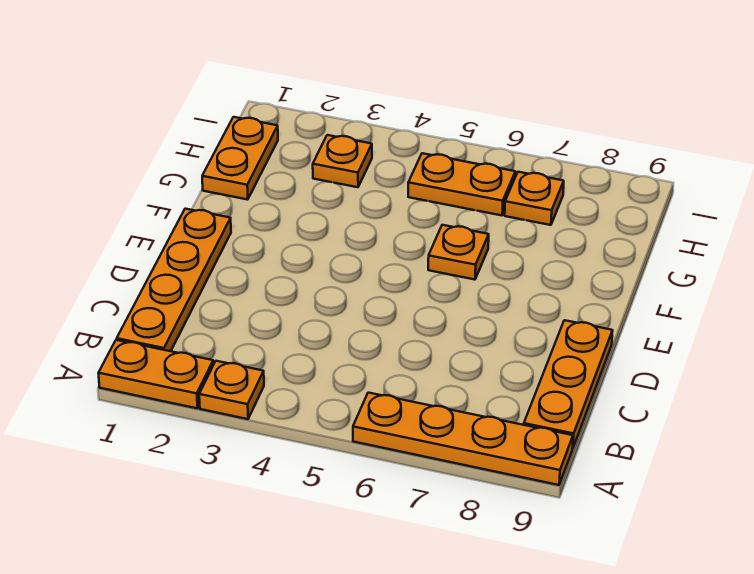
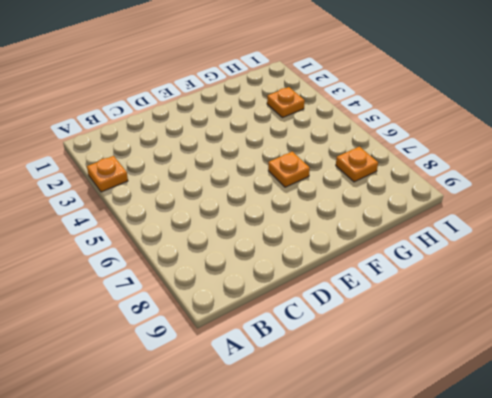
none -> orange 1x2 plate [99,340,213,408]
none -> orange 1x4 plate [353,393,573,485]

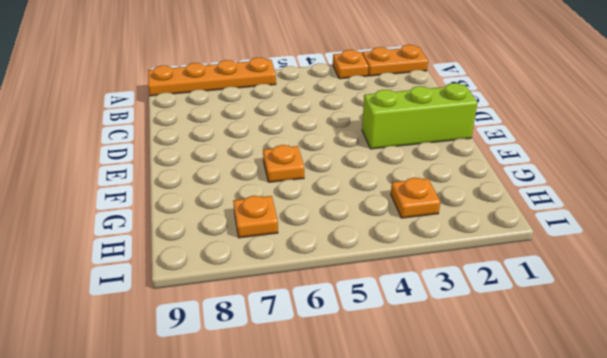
lime 1x3 brick [362,83,478,149] -> orange 1x4 plate [117,209,231,351]
none -> orange 1x3 plate [524,320,613,447]
none -> orange 1x2 plate [202,117,278,200]

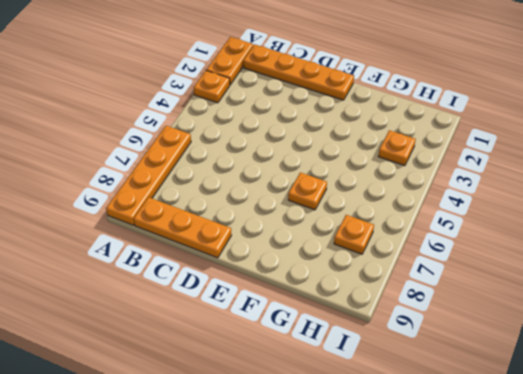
none -> orange 1x2 plate [202,117,278,200]
none -> orange 1x2 plate [408,153,515,215]

